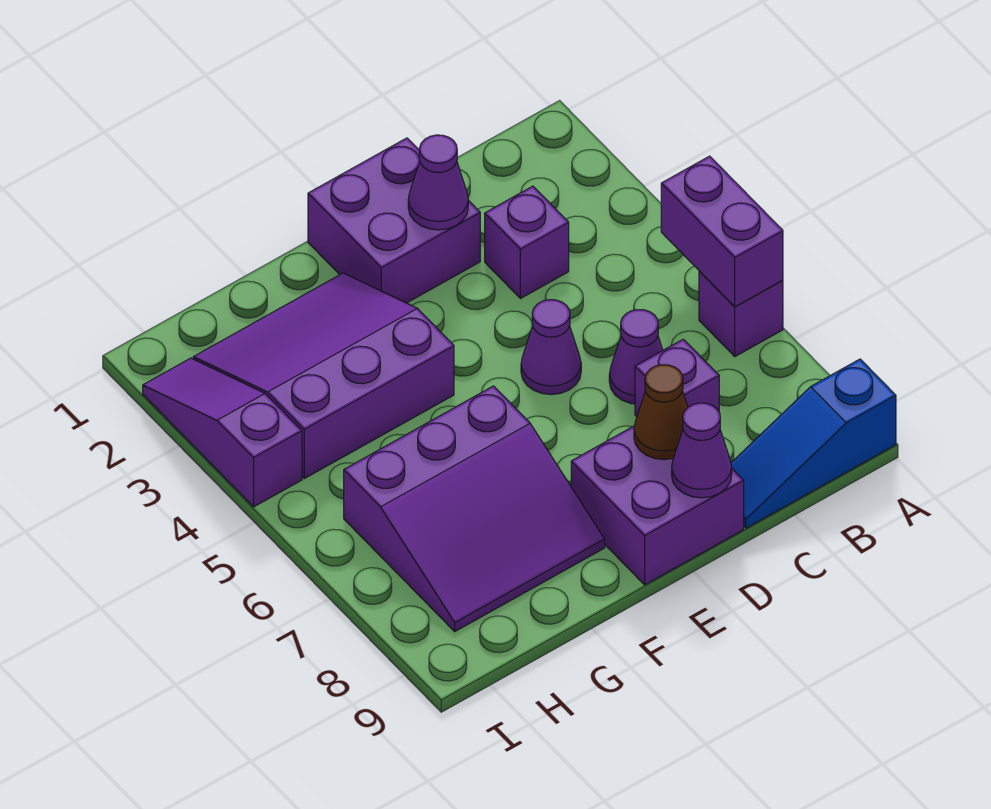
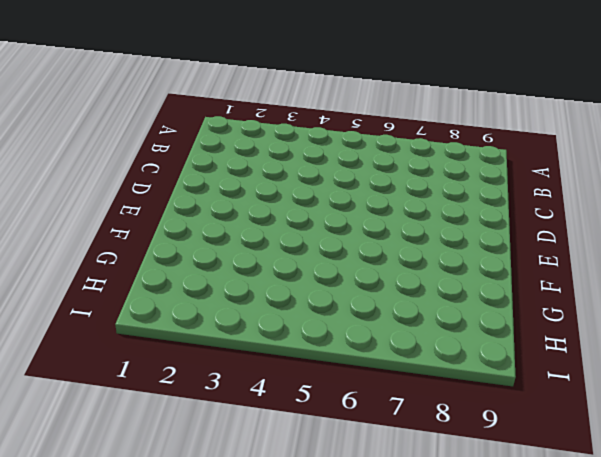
none -> purple 1x1 brick [699,271,783,356]
none -> blue 1x3 slope [731,359,896,528]
none -> purple 1x1 brick [485,186,569,299]

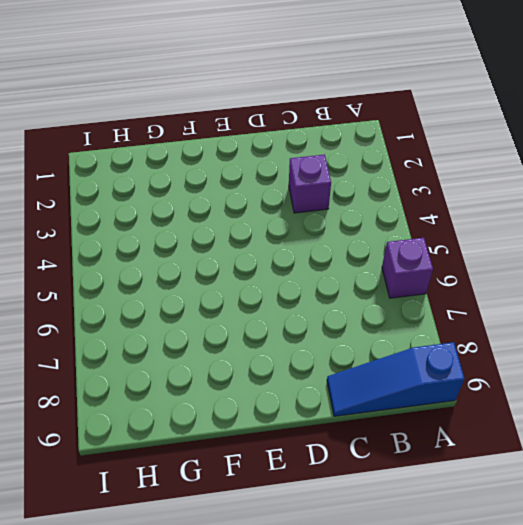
none -> purple 1x1 cone [609,310,663,404]
none -> purple 1x1 brick [635,339,719,417]
none -> purple 2x2 brick [308,138,480,303]

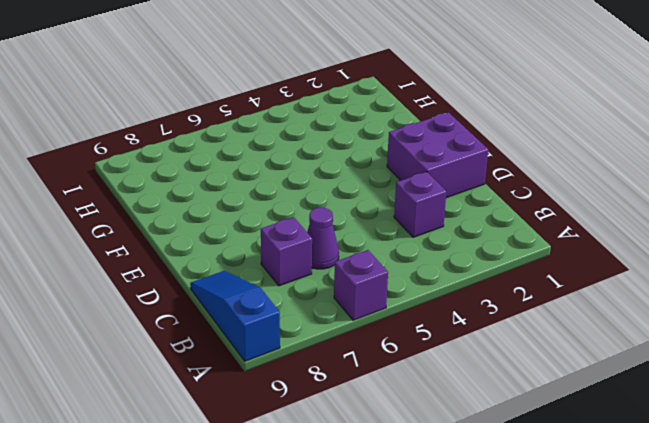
none -> purple 1x1 cone [521,300,581,395]
none -> purple 2x2 brick [571,426,744,585]
none -> purple 3x3 slope [193,273,454,478]

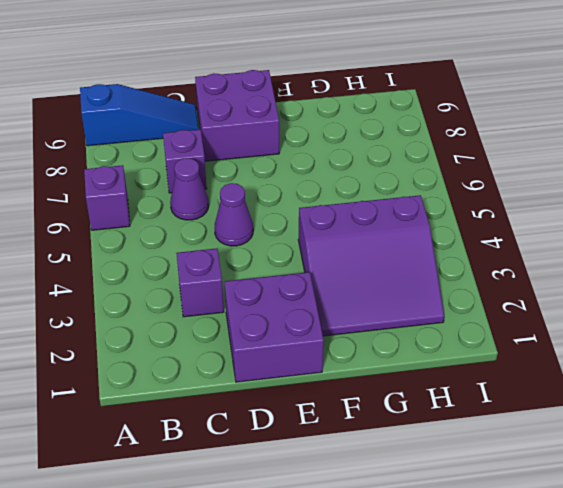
none -> purple 3x3 slope [344,386,605,631]
none -> purple 1x3 slope [143,358,302,507]
none -> purple 1x2 brick [661,156,783,307]

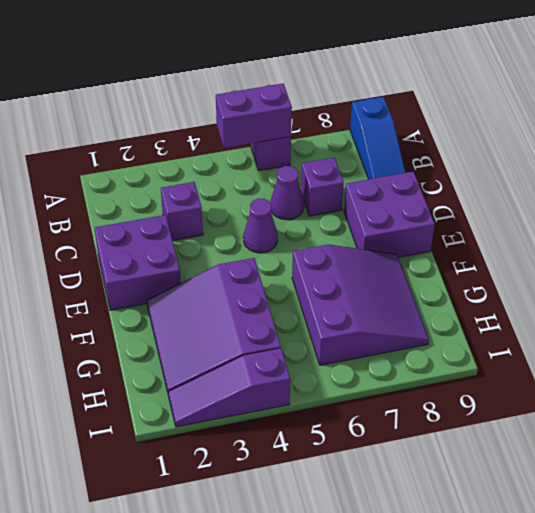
none -> purple 1x1 cone [408,135,468,230]
none -> brown 1x1 cone [634,365,688,460]
none -> purple 1x1 cone [672,403,732,498]

